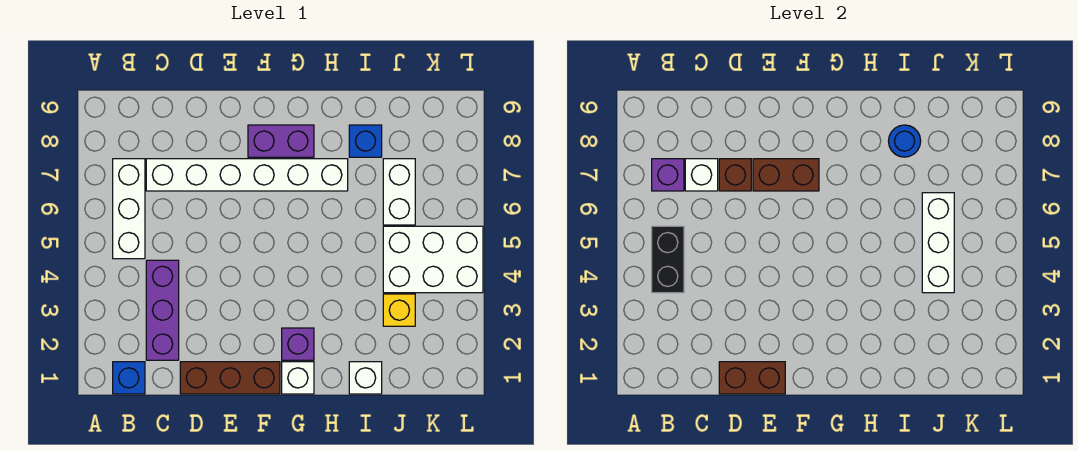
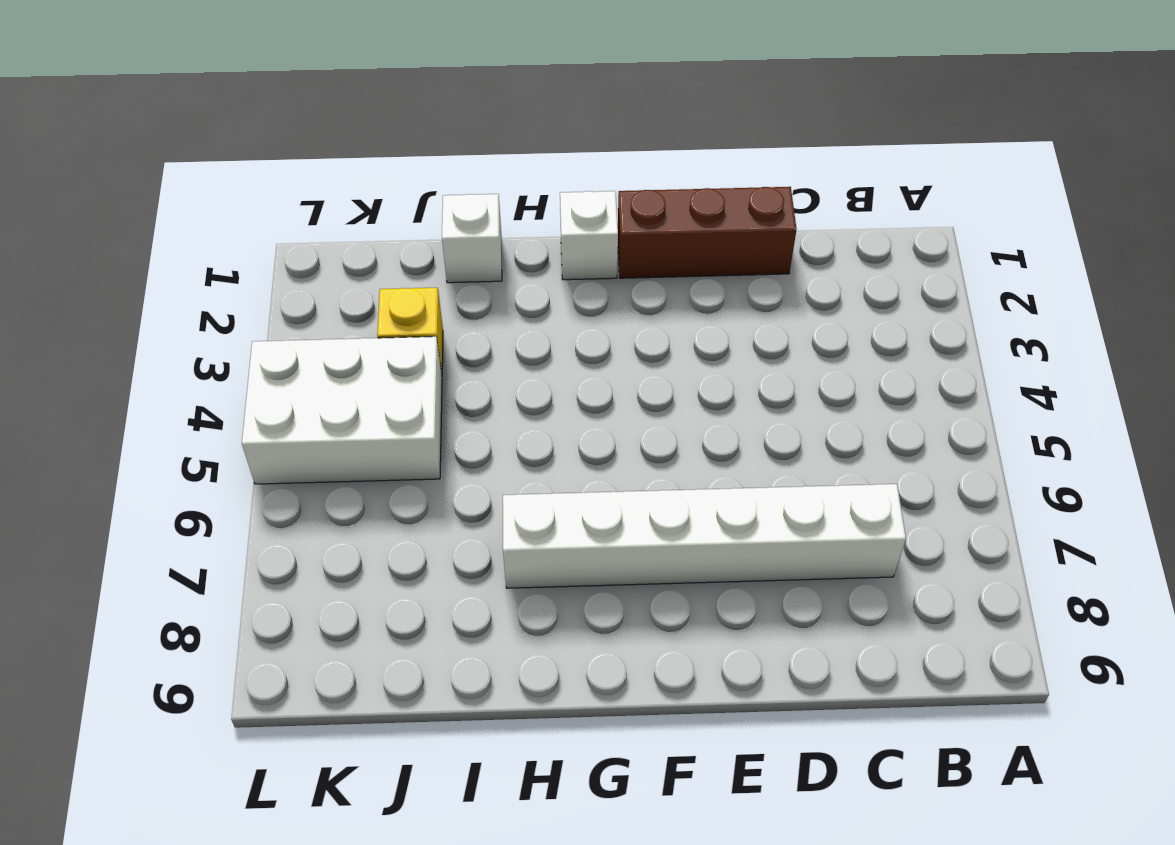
none -> blue 1x1 brick [113,362,145,394]
none -> white 1x3 brick [113,159,145,259]
none -> purple 1x3 brick [146,260,179,360]

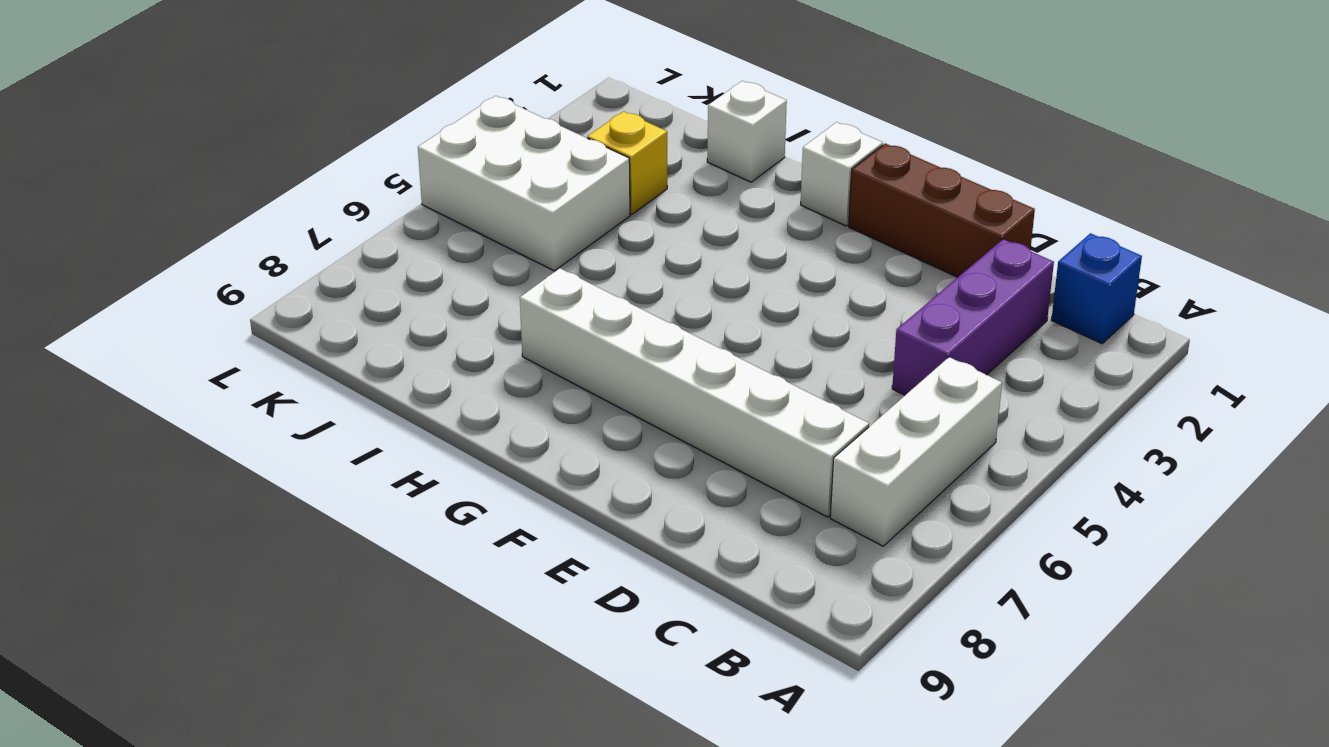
none -> purple 1x2 brick [248,125,314,157]
none -> purple 1x1 brick [282,328,314,360]
none -> blue 1x1 brick [349,125,382,157]

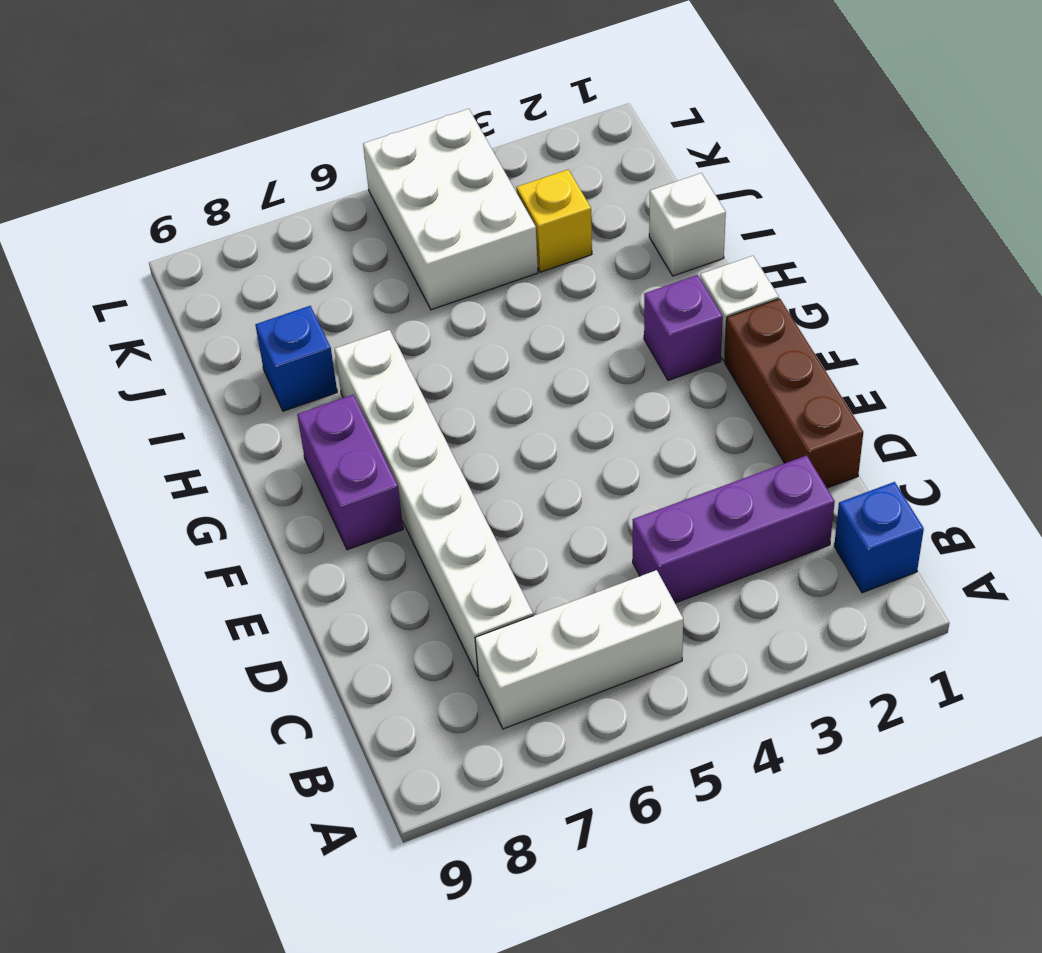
none -> white 1x2 brick [383,159,415,225]
none -> black 1x2 brick [652,226,684,293]
none -> purple 1x1 brick [652,159,684,191]

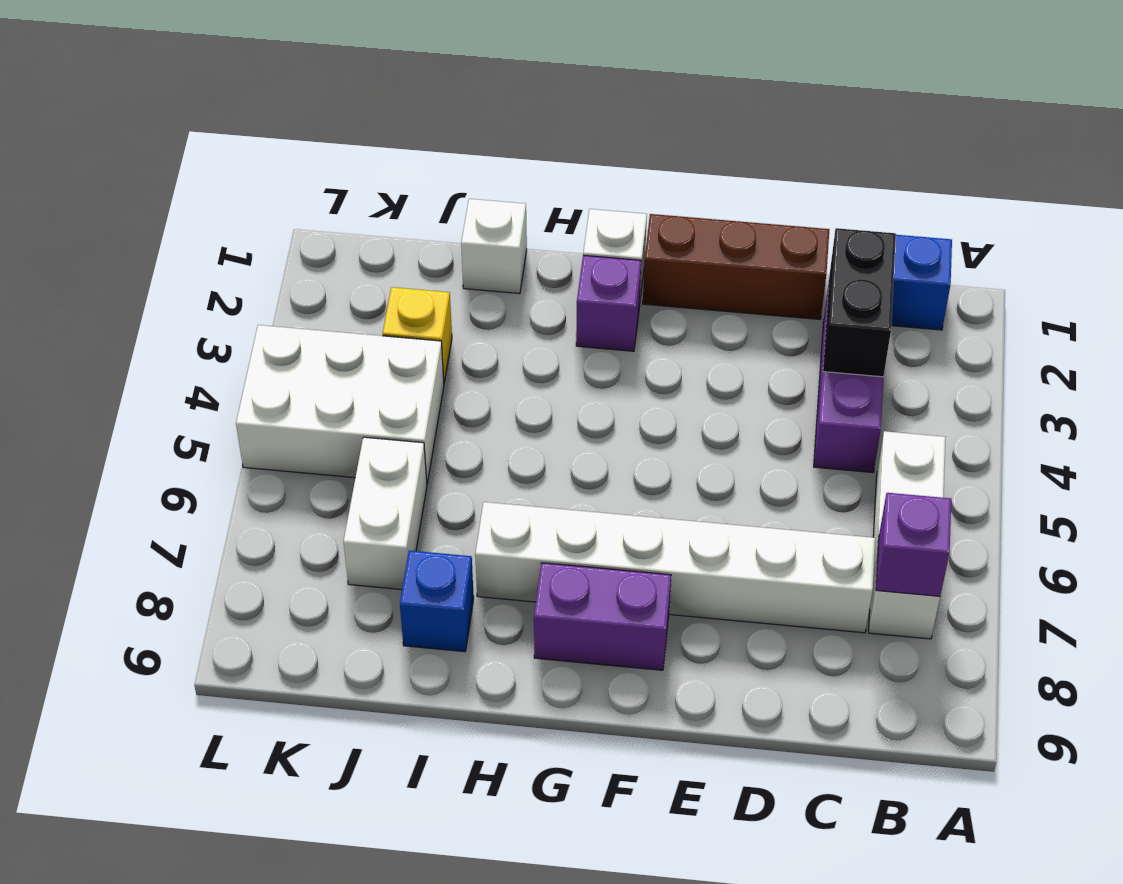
black 1x2 brick [823,228,896,377] -> black 1x2 brick moved to [652,226,684,293]
none -> white 1x1 brick [685,159,718,191]
none -> brown 1x2 brick [719,362,785,394]
none -> brown 1x1 brick [719,159,751,191]

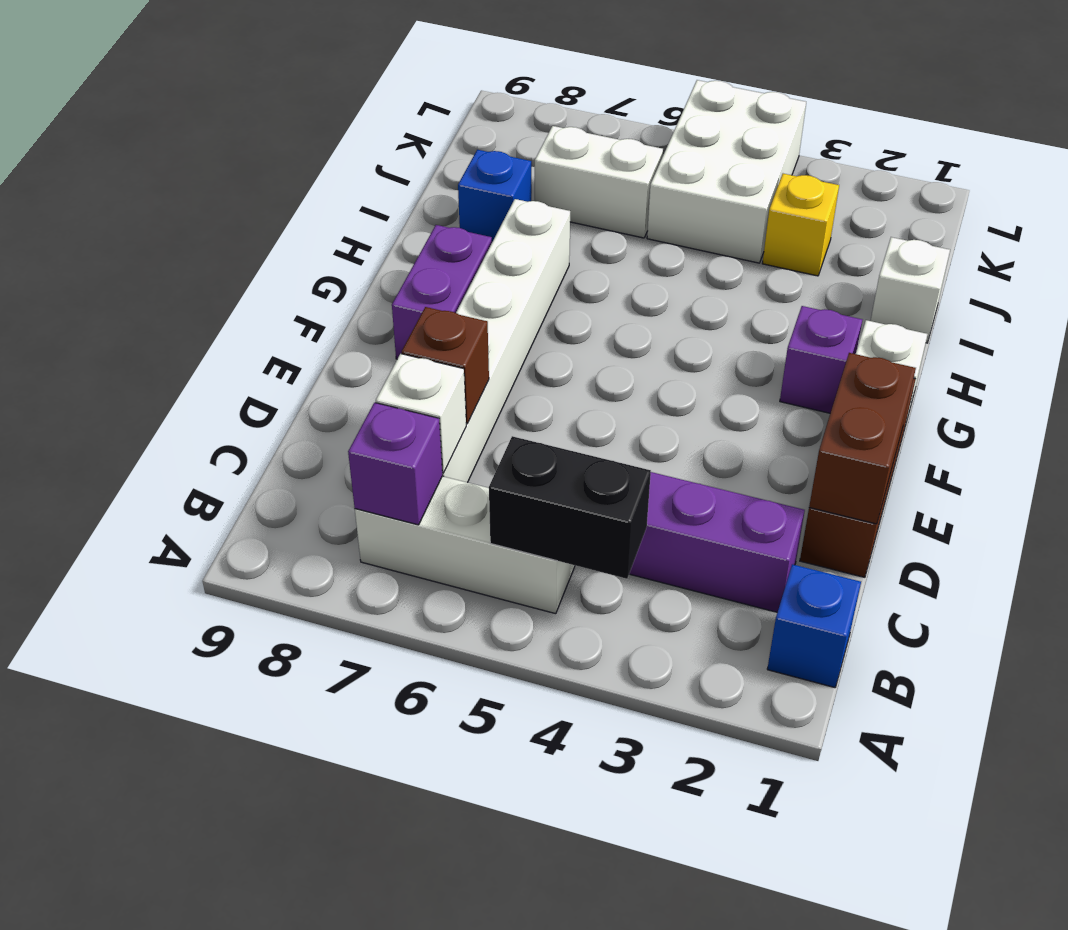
none -> brown 1x2 brick [753,159,819,191]
none -> blue 1x1 round brick [889,125,921,157]
none -> white 1x3 brick [922,193,954,293]

